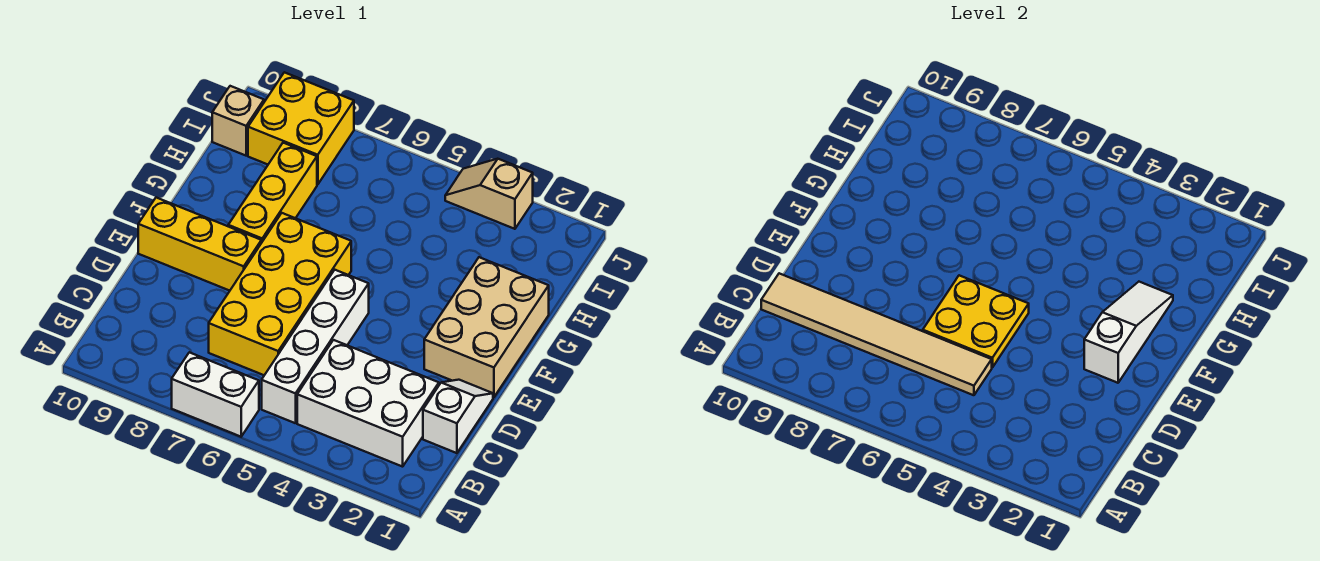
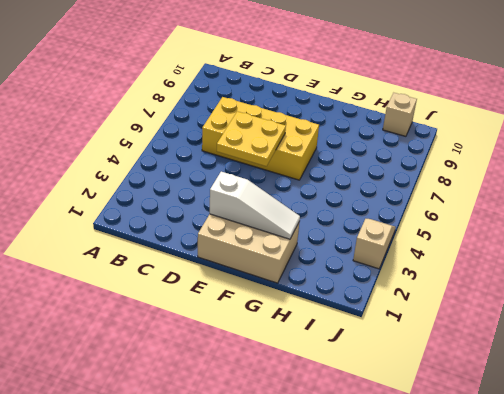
none -> white 1x2 brick [172,352,259,437]
none -> white 2x3 brick [297,340,439,467]
none -> white 1x4 brick [262,270,369,423]

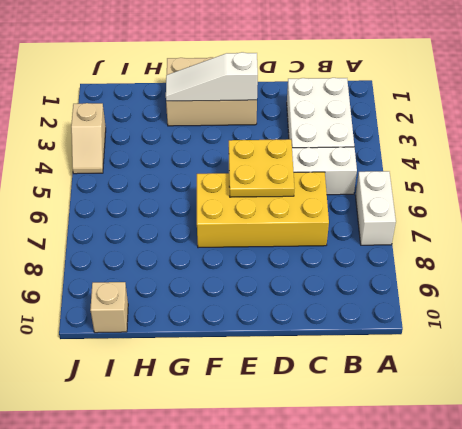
none -> white 1x2 slope [423,380,493,453]
none -> yellow 1x3 brick [138,198,261,291]
none -> yellow 1x3 brick [228,143,317,243]

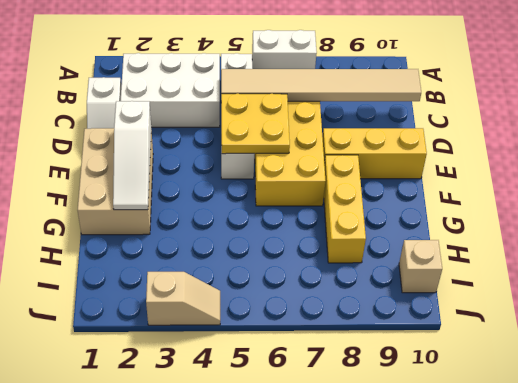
none -> yellow 2x2 brick [248,72,354,185]

